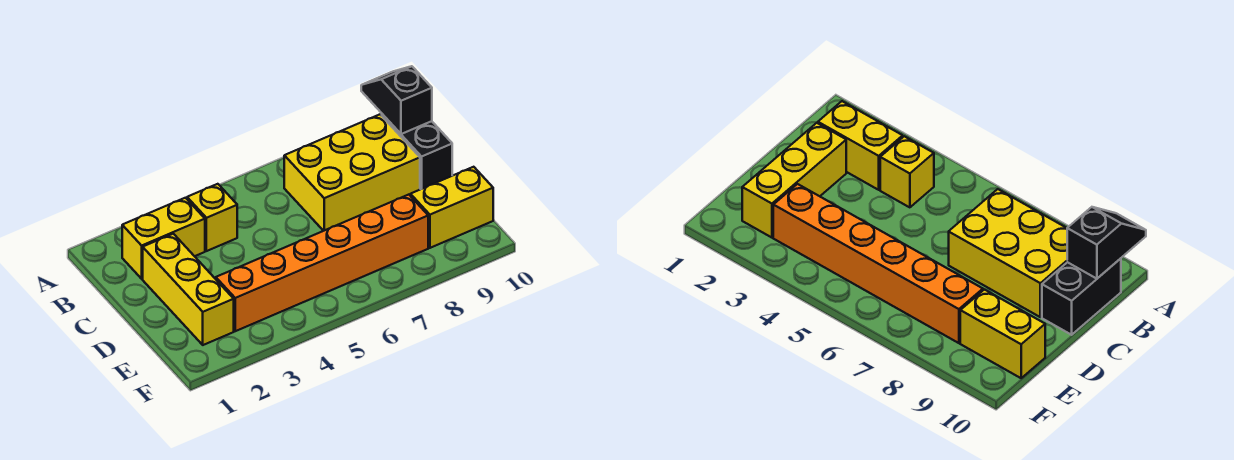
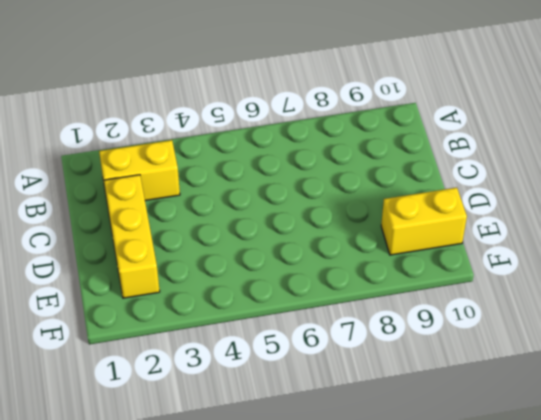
none -> yellow 1x1 brick [187,184,237,251]
none -> yellow 2x3 brick [284,115,420,231]

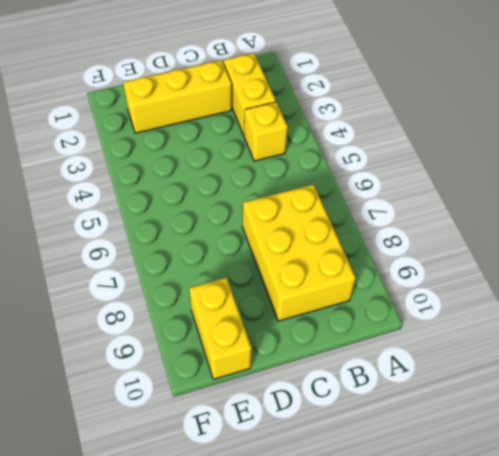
none -> black 1x2 brick [381,114,452,189]
none -> orange 1x6 brick [216,195,428,331]

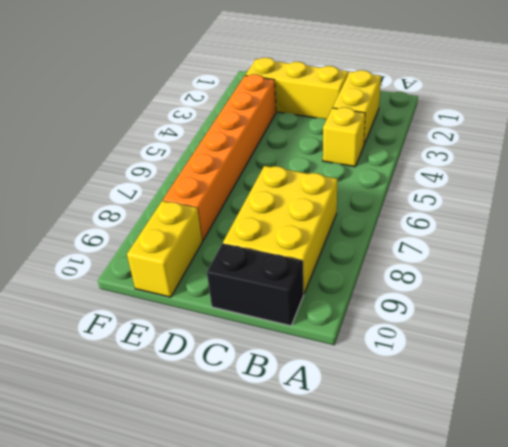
none -> black 1x2 slope [361,66,432,134]

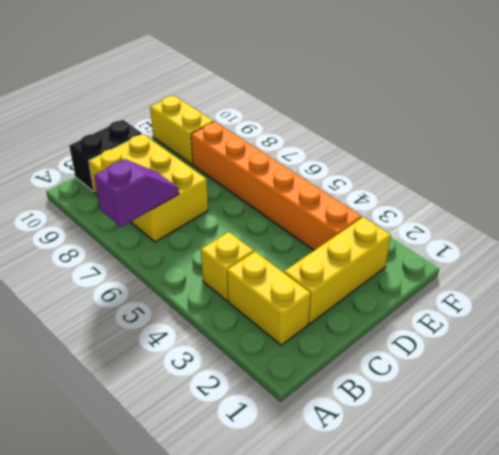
purple 1x2 slope [94,159,179,227] -> none
none -> black 1x2 slope [361,66,432,134]

